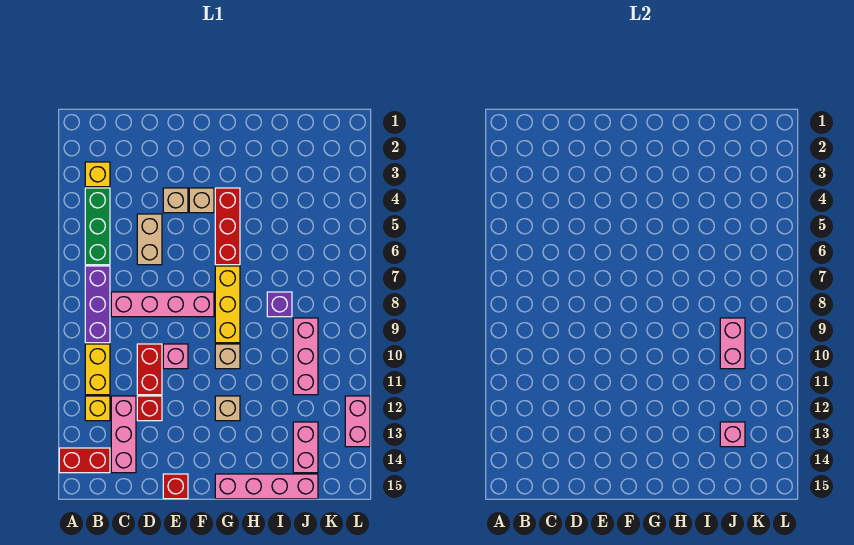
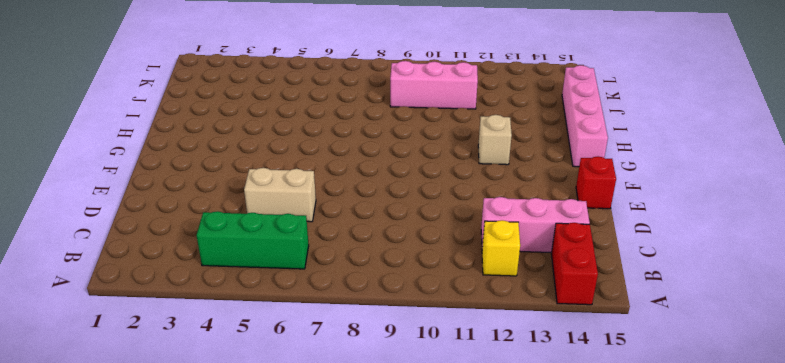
none -> yellow 1x1 brick [85,162,110,187]
none -> purple 1x3 brick [85,266,110,343]
none -> yellow 1x2 brick [85,344,110,395]

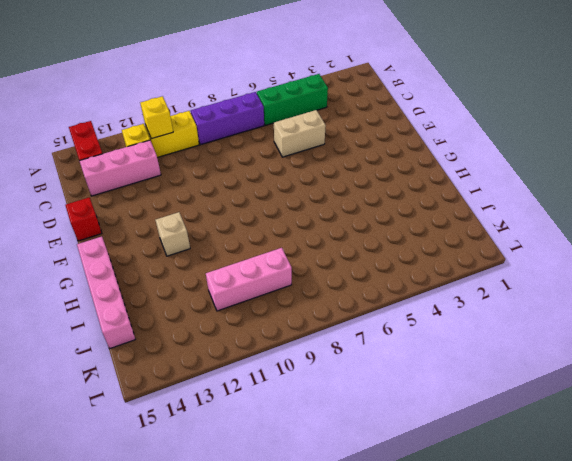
yellow 1x1 brick [140,96,173,139] -> yellow 1x1 brick moved to [85,162,110,187]
none -> pink 1x4 brick [111,292,214,317]
none -> red 1x2 brick [137,344,162,395]
none -> red 1x1 brick [137,396,162,421]

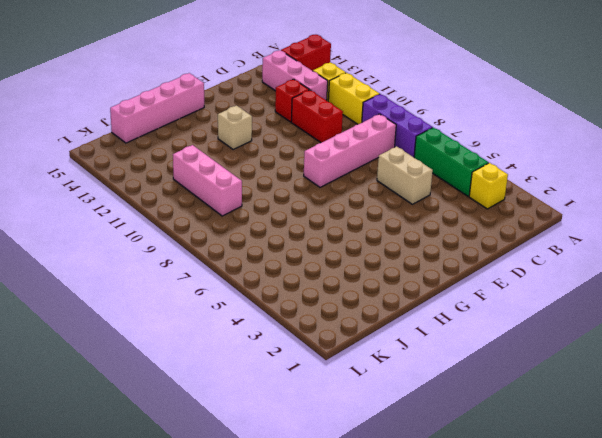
none -> tan 1x1 brick [163,188,188,213]
none -> pink 1x1 brick [163,344,188,369]
none -> red 1x1 brick [163,474,188,499]

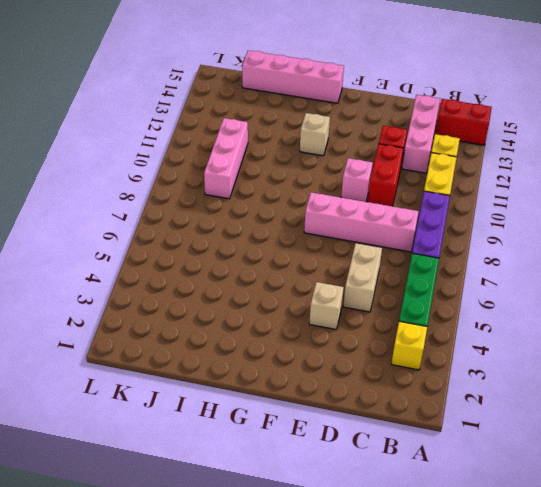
none -> red 1x1 brick [163,474,188,499]
none -> tan 1x1 brick [189,188,214,213]
none -> red 1x3 brick [215,188,240,265]

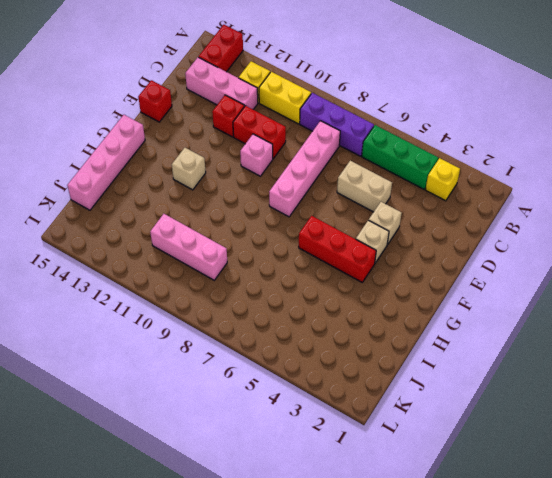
none -> yellow 1x3 brick [215,266,240,343]
none -> tan 1x1 brick [215,344,240,369]
none -> purple 1x1 brick [267,292,292,317]

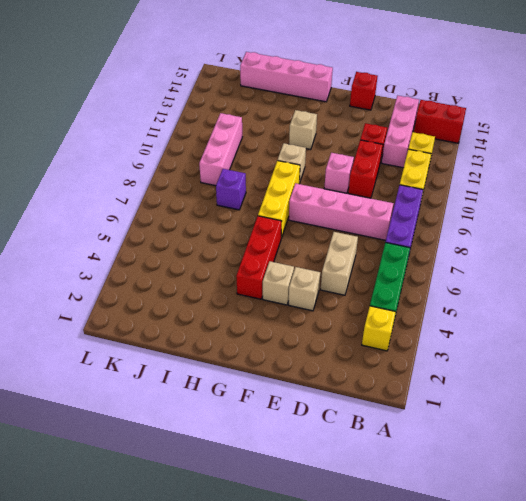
none -> pink 1x2 brick [293,422,318,473]
none -> pink 1x2 brick [345,396,370,447]
none -> pink 1x2 brick [720,318,745,369]

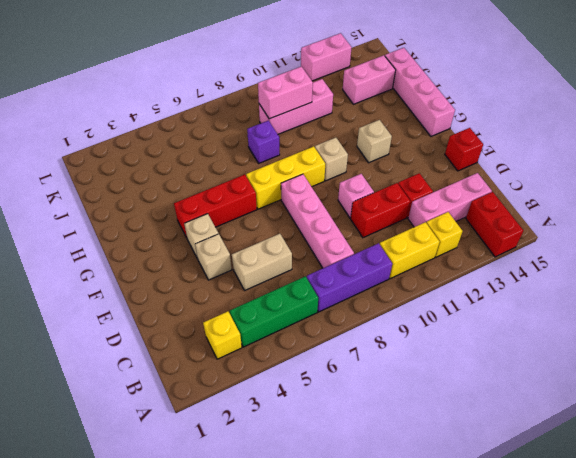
none -> pink 1x1 brick [720,422,745,447]

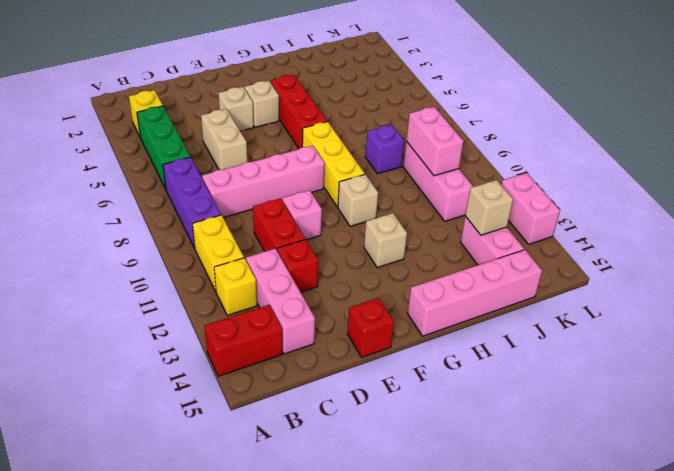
tan 1x1 brick [465,180,513,235] -> pink 1x1 brick [720,422,745,447]

